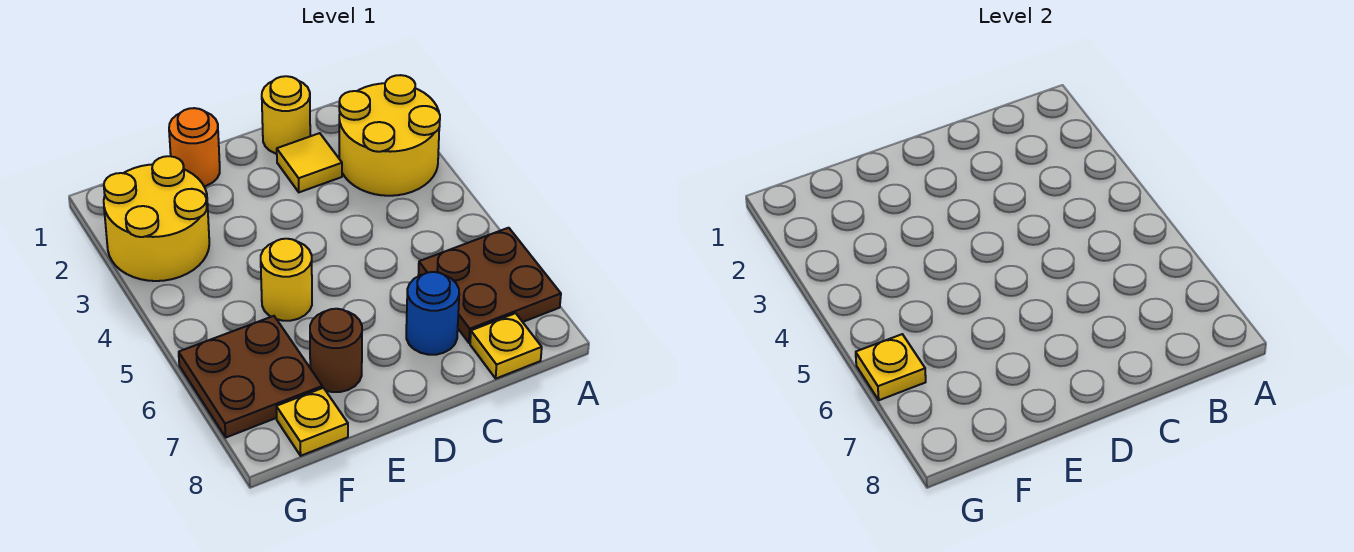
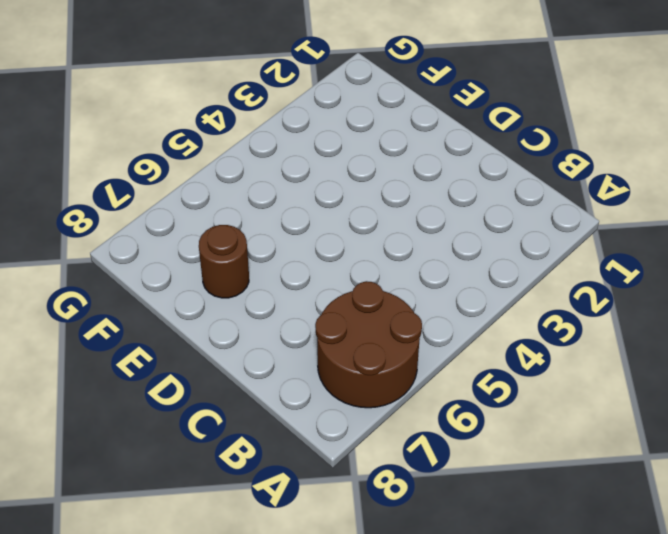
brown 2x2 round brick [315,281,422,408] -> brown 2x2 plate [418,228,561,343]
none -> yellow 2x2 round brick [339,75,440,196]
none -> yellow 1x1 plate [470,313,542,379]
none -> yellow 1x1 round brick [262,76,310,154]

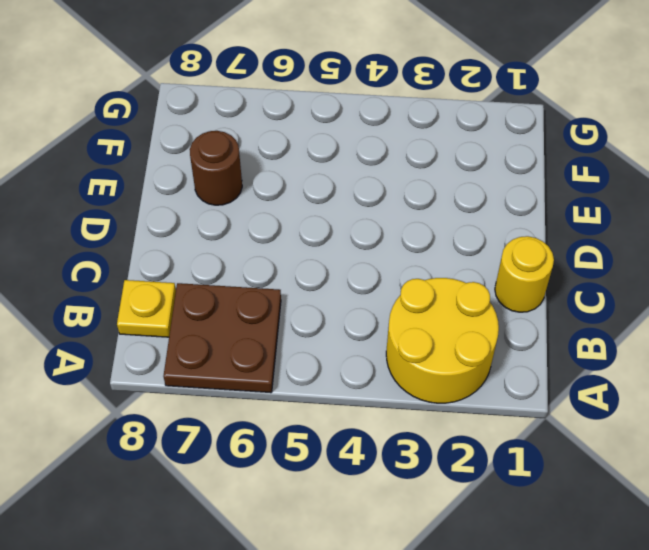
none -> yellow 1x1 tile [277,133,342,192]
none -> blue 1x1 round brick [406,272,459,355]
none -> orange 1x1 round brick [169,108,220,186]

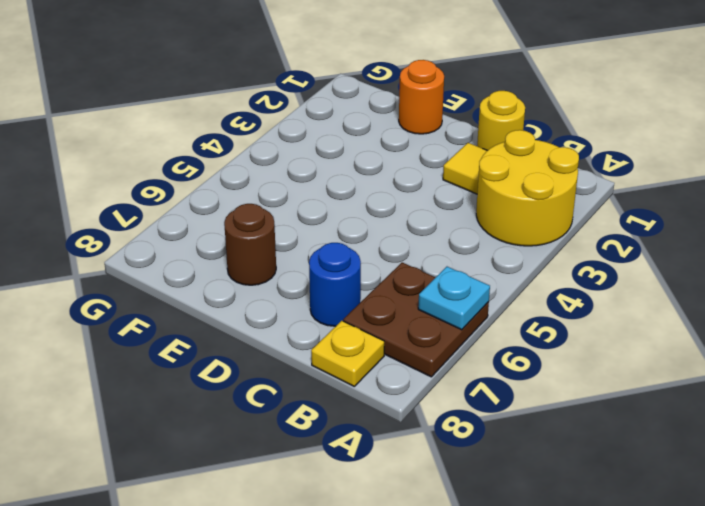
cyan 1x1 plate [418,267,490,330] -> none
none -> yellow 1x1 round brick [261,239,312,321]
none -> yellow 2x2 round brick [104,156,209,281]
none -> brown 2x2 plate [179,316,322,437]

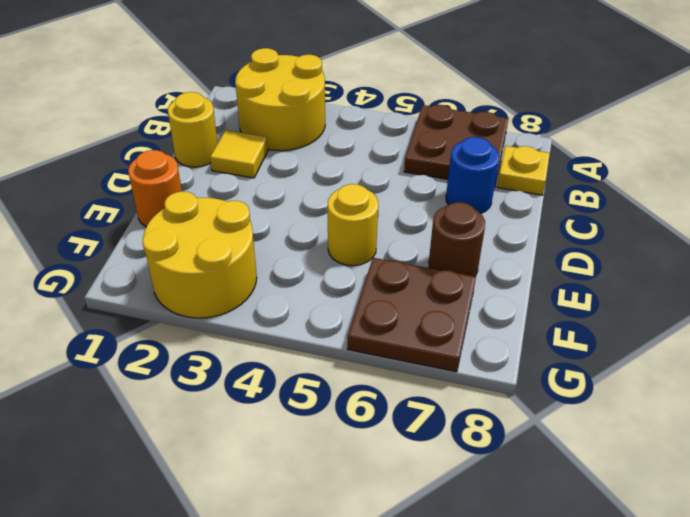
none -> yellow 1x1 plate [276,388,348,456]
none -> yellow 1x1 plate [856,334,926,400]

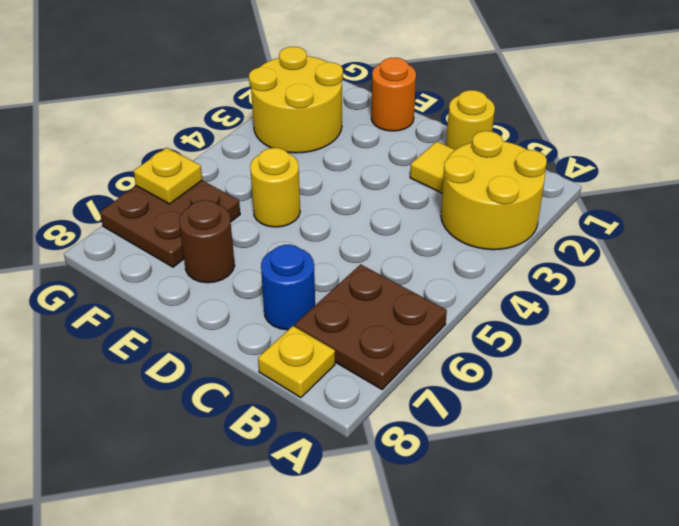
none -> yellow 1x1 plate [276,388,348,456]

